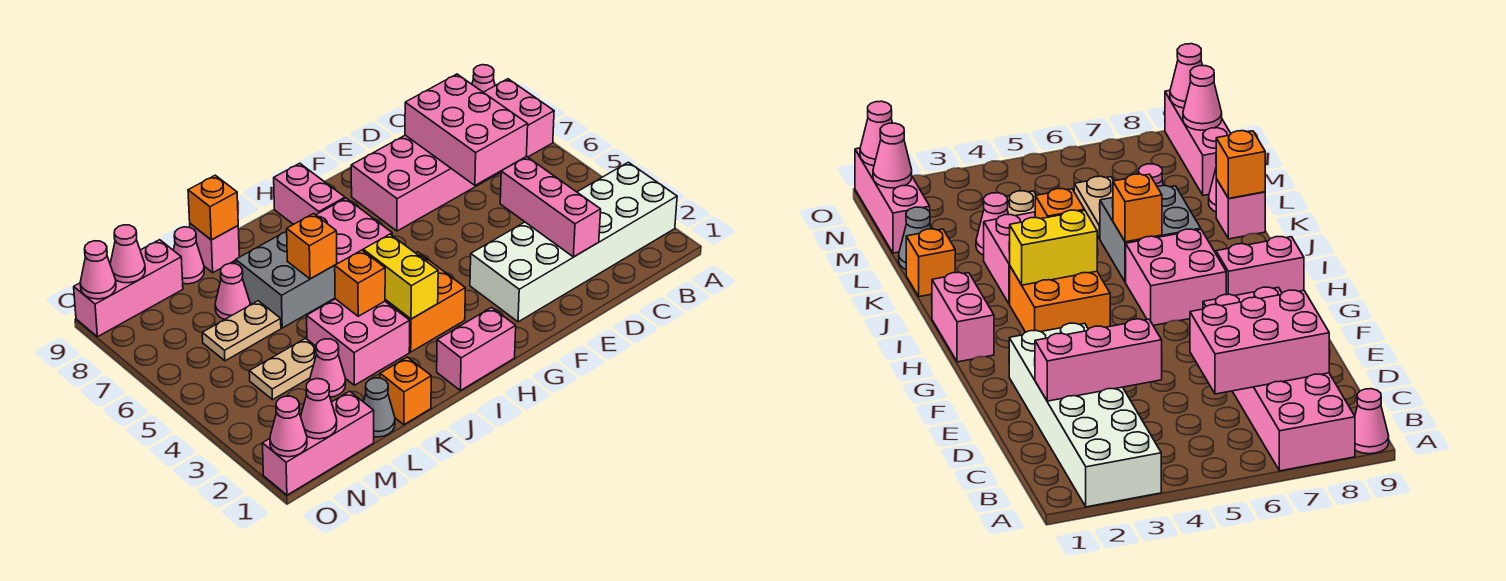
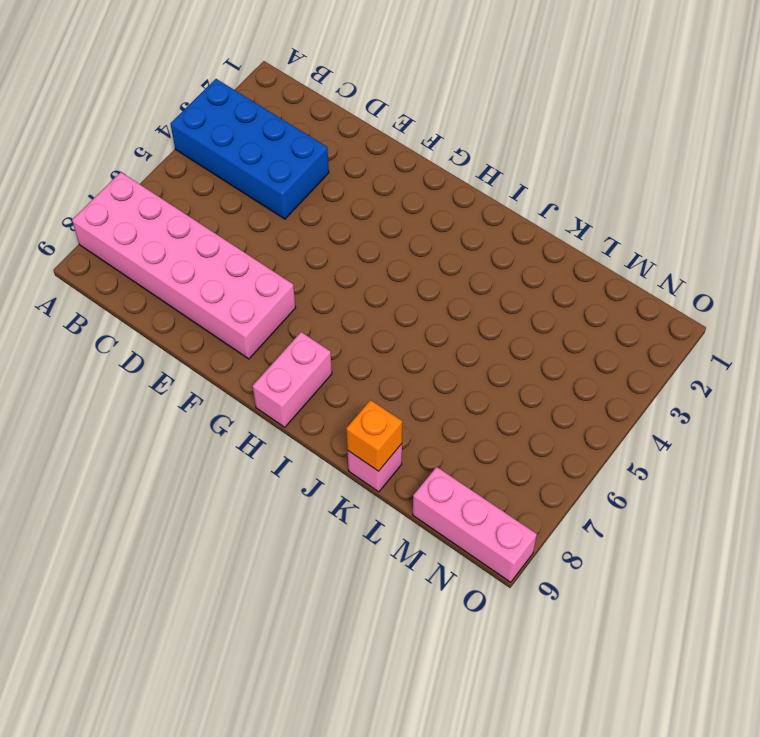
blue 2x4 brick [170,79,329,219] -> white 2x6 brick [470,162,677,322]
none -> pink 1x1 cone [472,65,495,92]
none -> pink 1x2 brick [437,307,516,391]
none -> orange 2x2 brick [385,252,465,352]

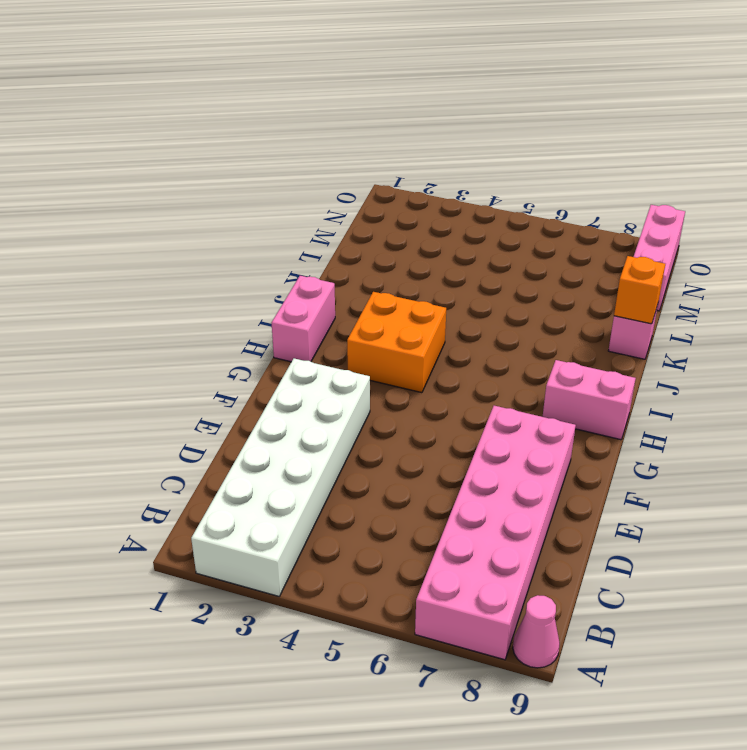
none -> pink 2x2 brick [316,198,392,264]
none -> pink 2x2 brick [307,299,410,385]
none -> grey 2x2 brick [236,231,335,328]

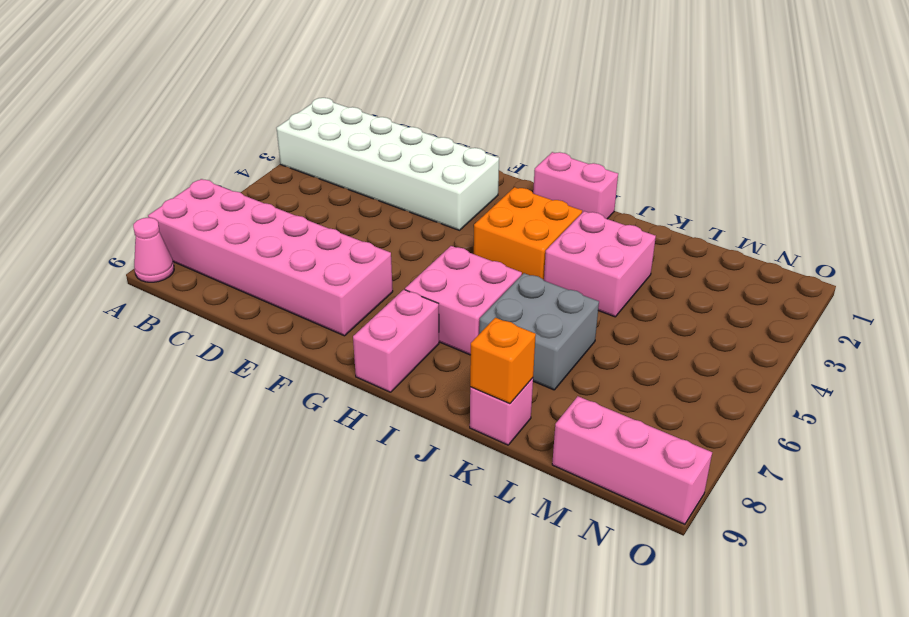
none -> orange 1x1 brick [380,357,431,425]
none -> grey 1x1 cone [363,378,395,437]
none -> pink 1x1 cone [310,339,346,397]

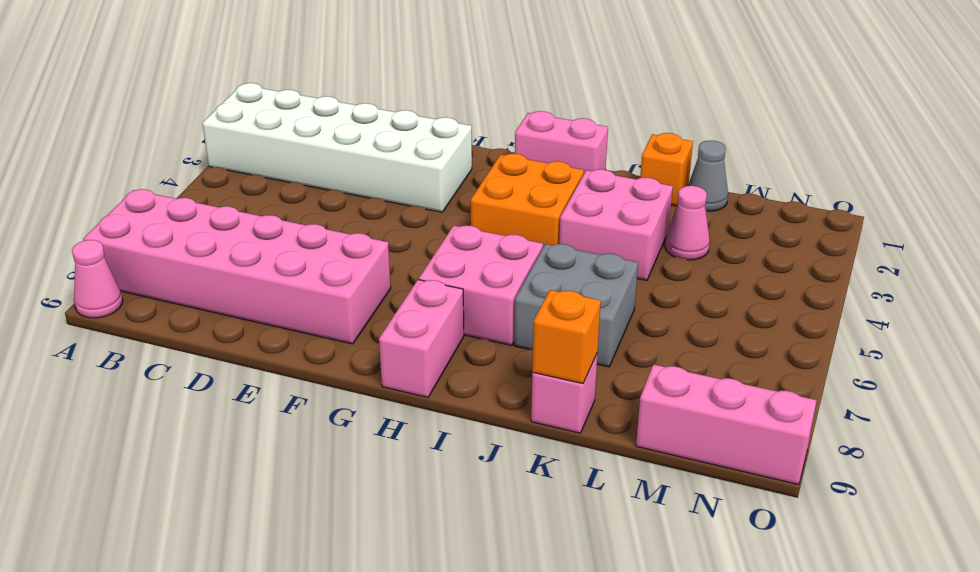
none -> tan 1x2 plate [249,338,316,400]
none -> tan 1x2 plate [202,301,281,361]
none -> pink 1x1 cone [215,263,250,320]

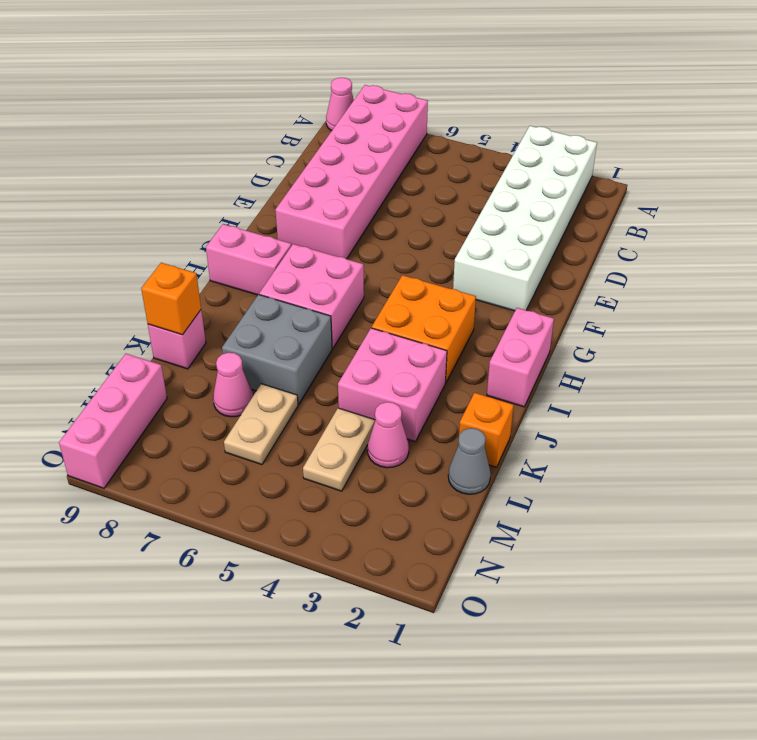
none -> pink 1x1 cone [173,227,204,284]
none -> pink 1x3 brick [262,391,374,495]
none -> pink 2x3 brick [405,74,528,185]

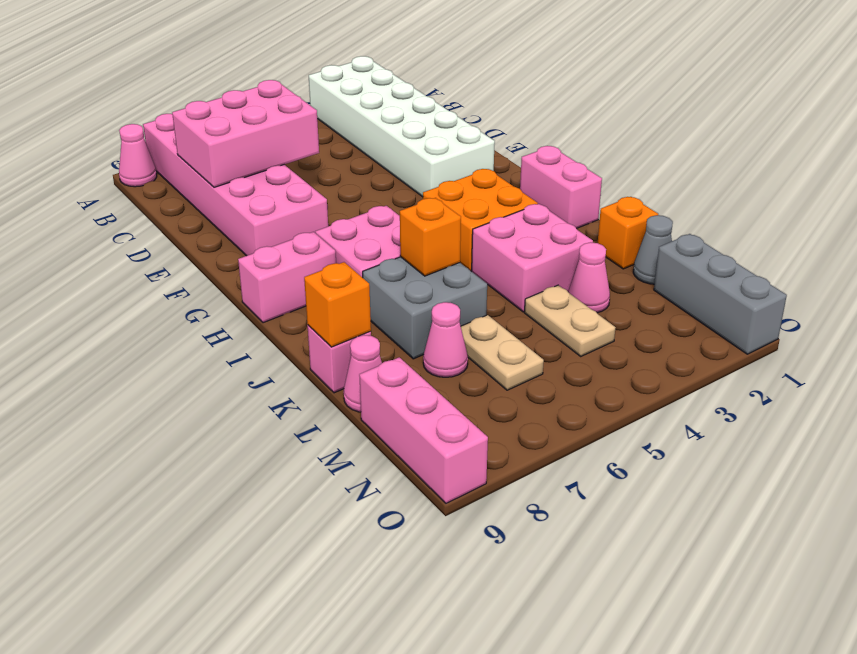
grey 1x3 brick [654,234,787,354] -> pink 1x3 brick [262,391,374,495]
none -> pink 1x3 brick [500,157,601,257]
none -> yellow 1x2 brick [363,234,438,319]
none -> orange 1x1 brick [335,250,385,316]

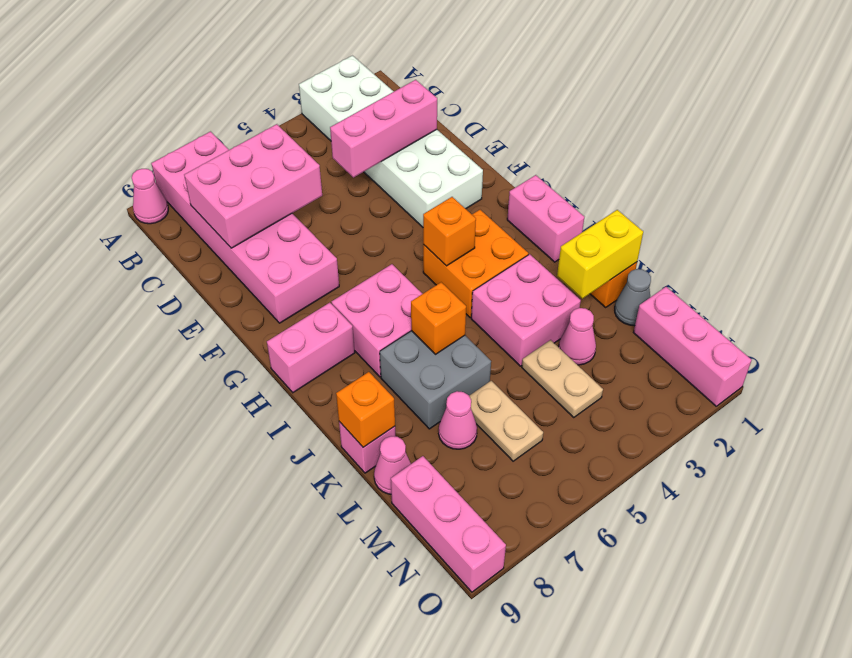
orange 1x1 brick [423,197,476,266] -> orange 1x1 brick moved to [335,250,385,316]
yellow 1x2 brick [557,210,643,299] -> yellow 1x2 brick moved to [363,234,438,319]
none -> pink 1x1 cone [301,379,337,439]
none -> pink 1x1 cone [110,225,145,283]
none -> pink 1x1 cone [270,396,307,457]

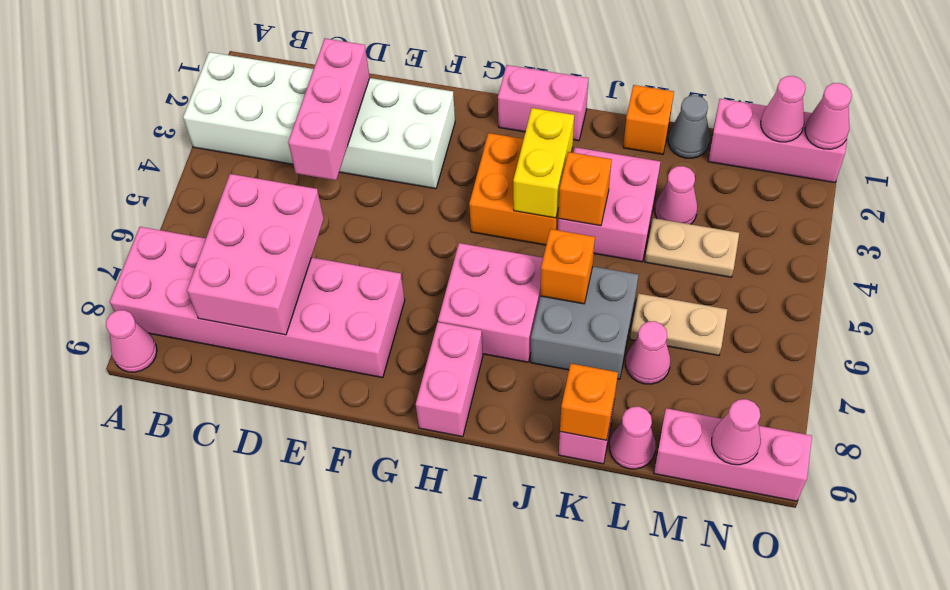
none -> pink 1x1 cone [80,241,116,299]

